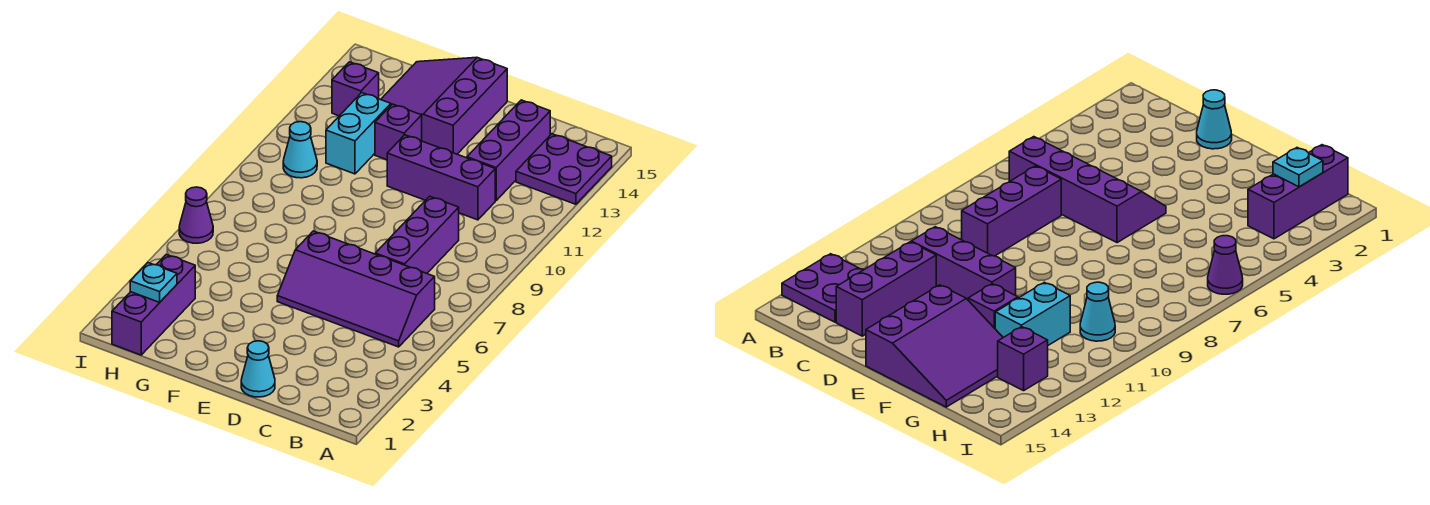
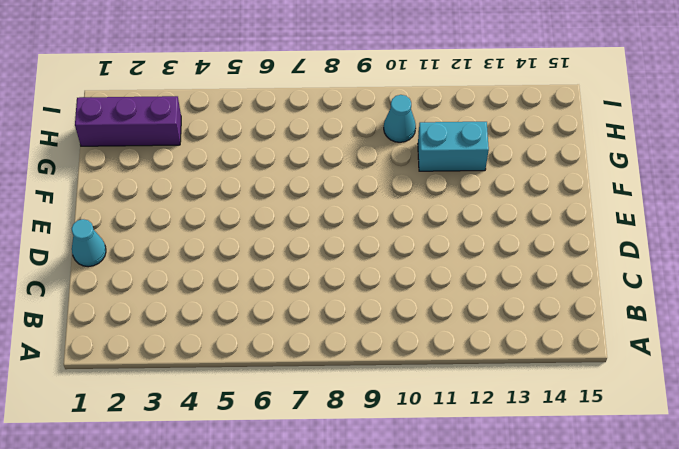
none -> purple 2x2 plate [516,134,612,204]
none -> purple 2x4 slope [277,231,435,347]
none -> purple 1x3 brick [375,196,459,273]

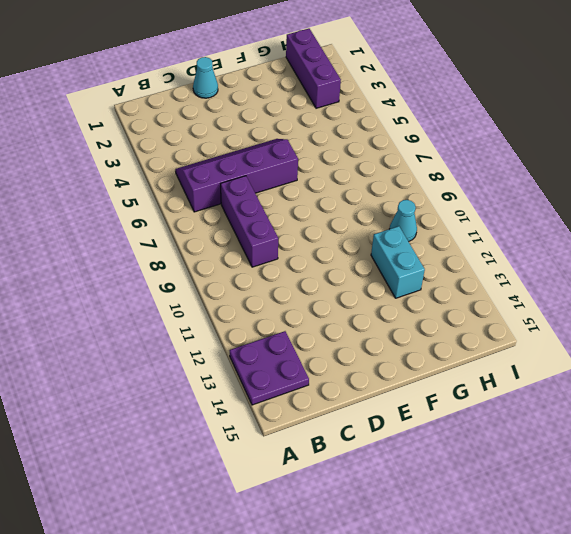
none -> purple 1x3 brick [387,135,495,220]
none -> purple 1x3 brick [467,100,550,201]
none -> purple 3x3 slope [381,57,507,154]

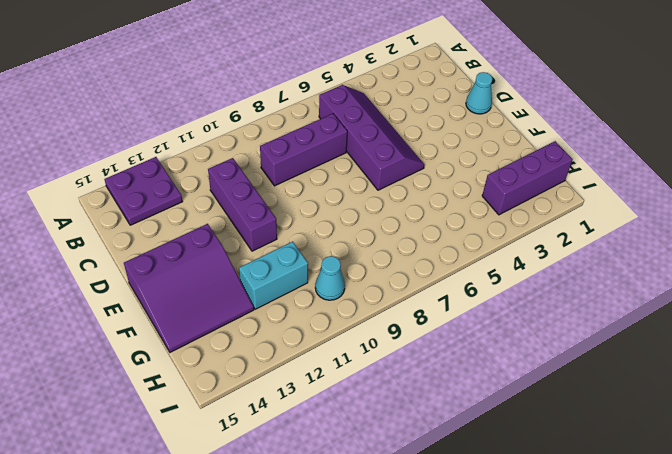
none -> purple 1x3 brick [467,100,550,201]
none -> purple 1x1 brick [375,104,422,160]
none -> purple 1x1 brick [332,62,379,116]

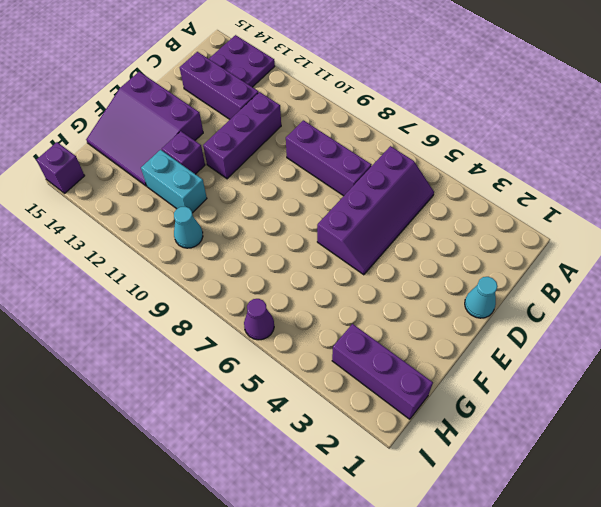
purple 1x1 brick [36,142,85,193] -> purple 1x1 brick moved to [332,62,379,116]
none -> cyan 1x1 plate [130,263,177,302]

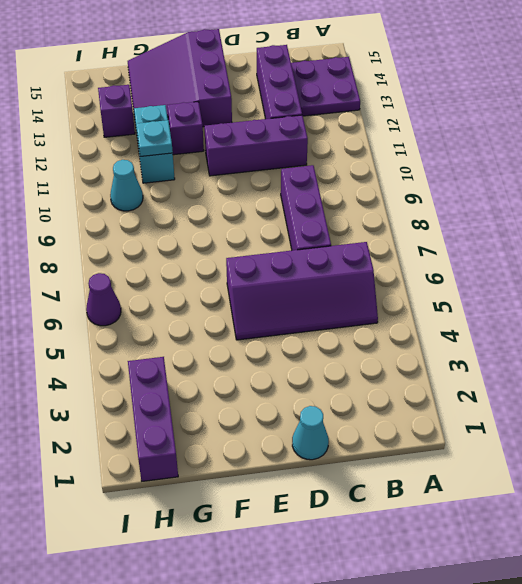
cyan 1x1 plate [136,120,173,157] -> cyan 1x1 plate moved to [130,263,177,302]

